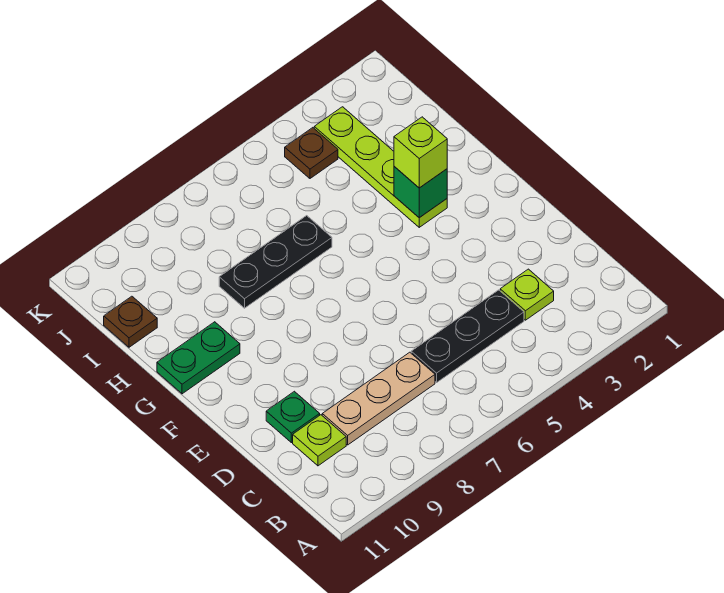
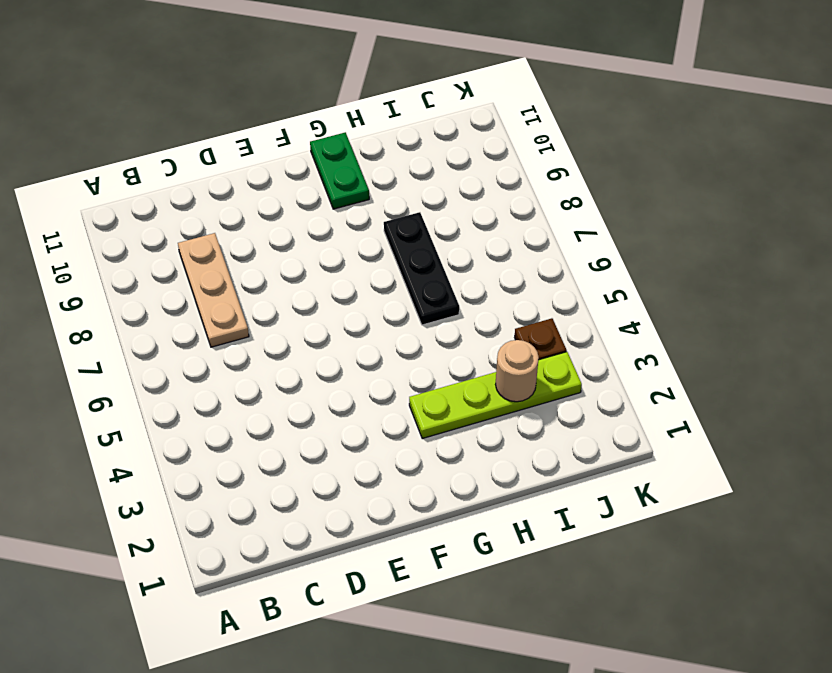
tan 1x1 round brick [496,340,539,402] -> none
none -> lime 1x1 plate [500,269,554,320]
none -> black 1x3 plate [411,290,524,383]
none -> lime 1x1 plate [293,415,346,466]

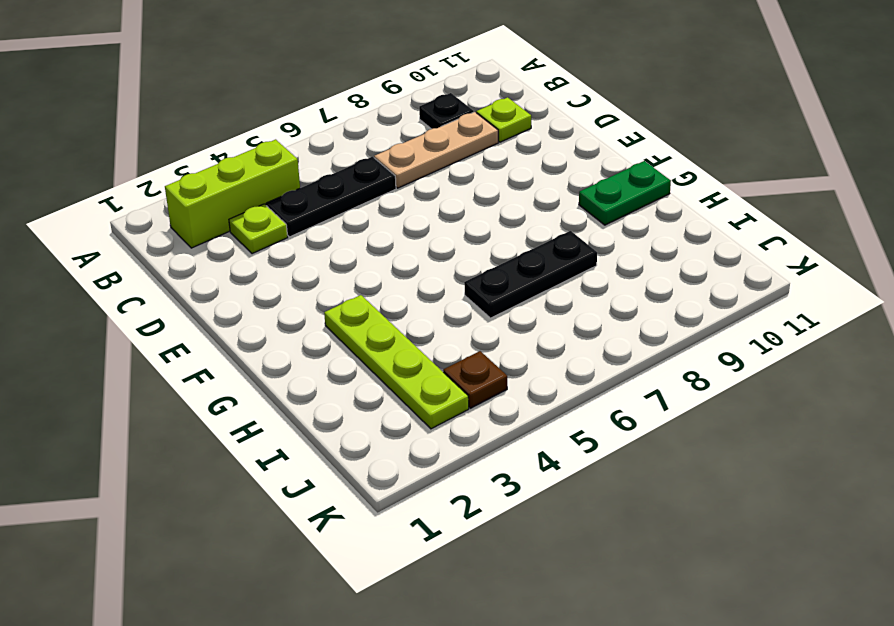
lime 1x3 brick [165,139,300,248] -> none
black 1x1 plate [419,93,474,129] -> none
none -> green 1x1 plate [266,391,320,443]
none -> brown 1x1 plate [104,296,157,347]
none -> green 1x1 brick [394,167,447,218]

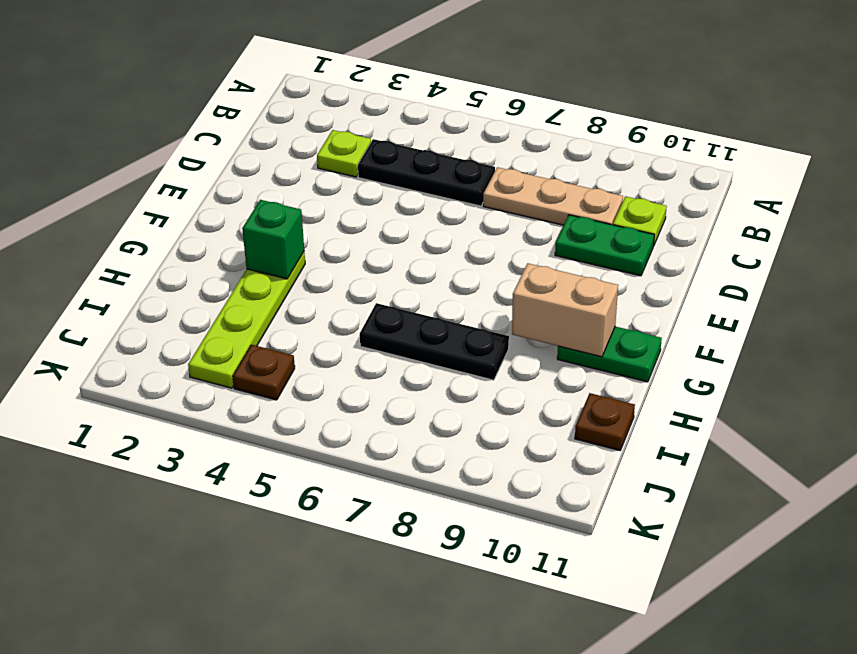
green 1x2 plate [555,215,654,276] -> green 1x1 plate [266,391,320,443]
tan 1x2 brick [512,263,618,357] -> none
none -> lime 1x1 brick [394,117,447,188]

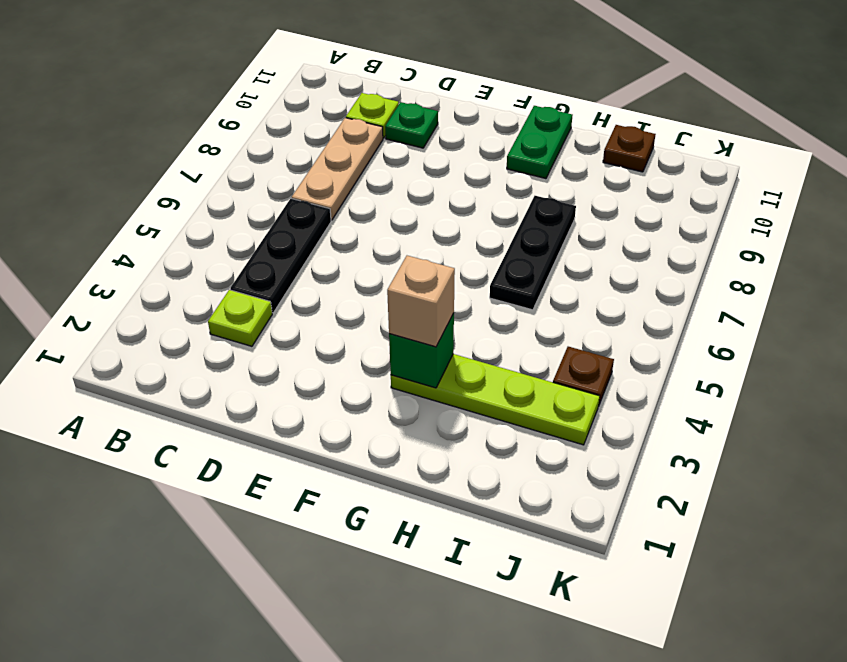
tan 1x1 brick [387,256,455,347] -> lime 1x1 brick [394,117,447,188]

